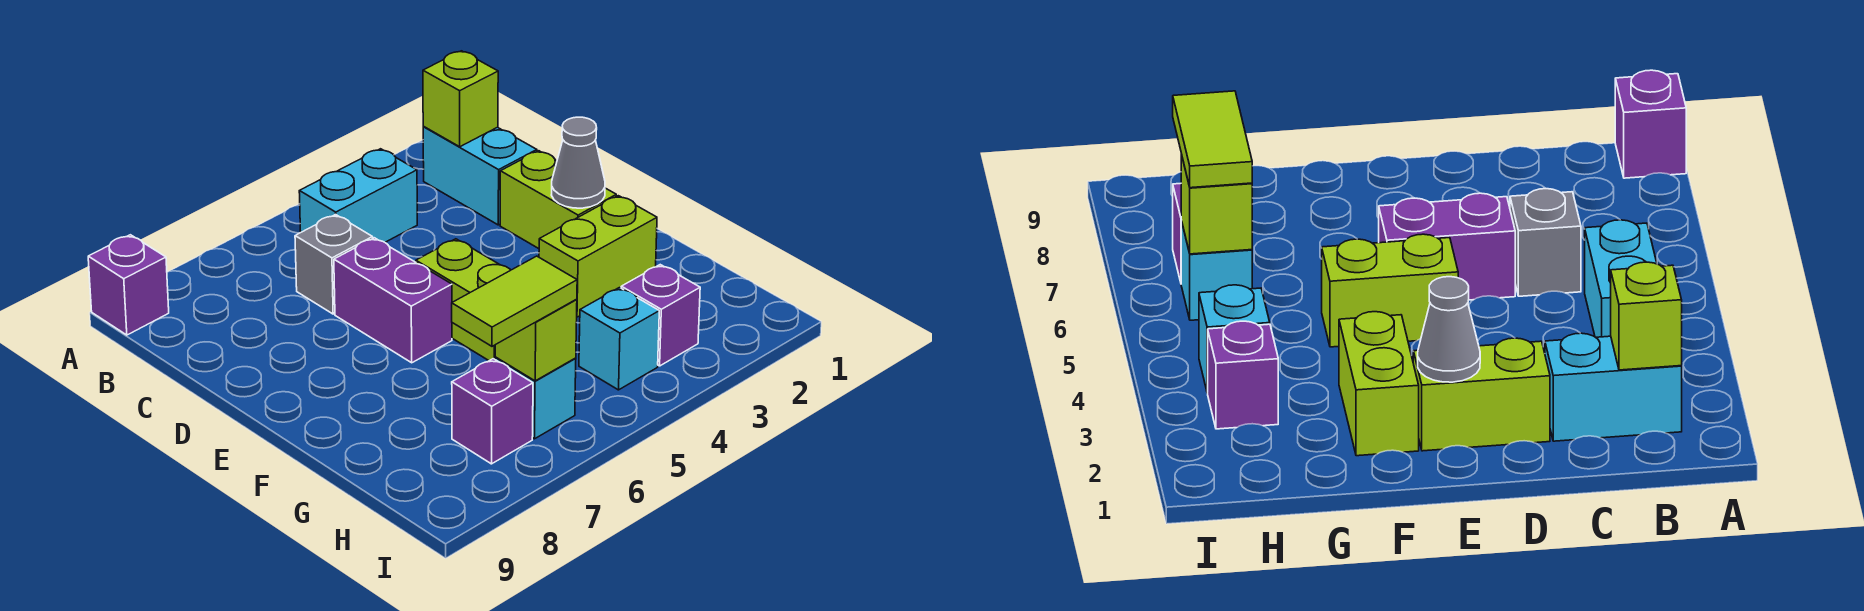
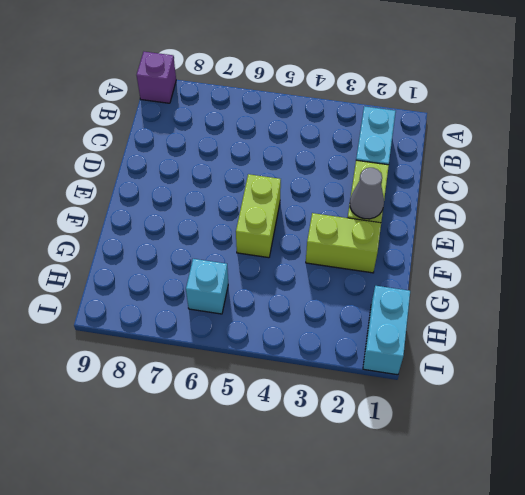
cyan 1x2 brick [363,286,410,375] -> cyan 1x2 brick turned to [299,149,417,242]
none -> grey 1x1 brick [295,215,373,314]
none -> purple 1x2 brick [334,238,452,363]
none -> purple 1x1 brick [621,265,700,366]

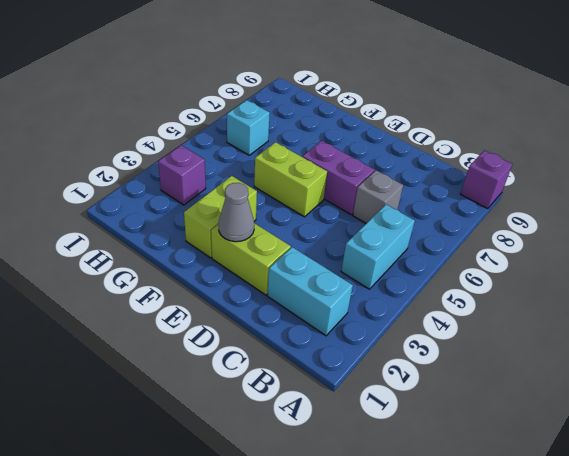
none -> cyan 1x1 brick [579,288,659,390]
none -> purple 1x1 brick [452,359,533,464]
none -> lime 1x1 brick [423,51,498,147]

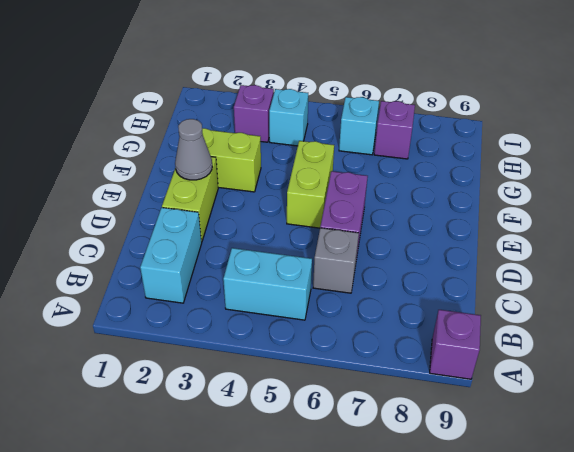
none -> lime 1x1 brick [423,51,498,147]
none -> lime 1x1 brick [495,299,577,381]
none -> lime 1x2 tile [452,256,577,346]

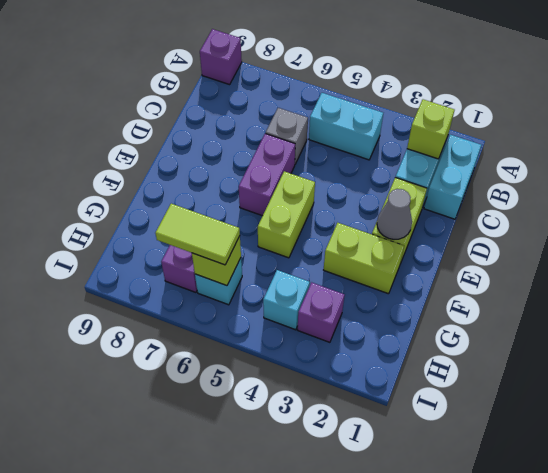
cyan 1x2 brick [424,135,481,219] -> none

